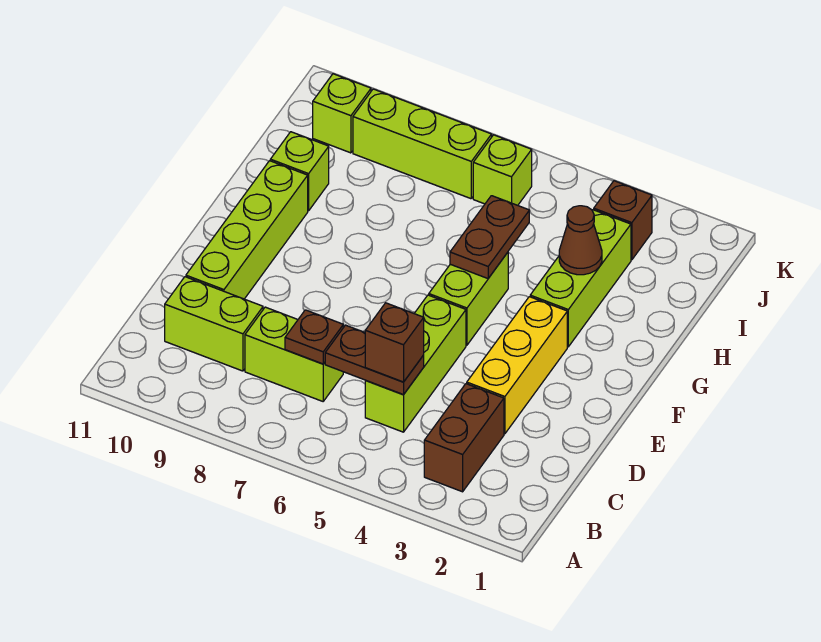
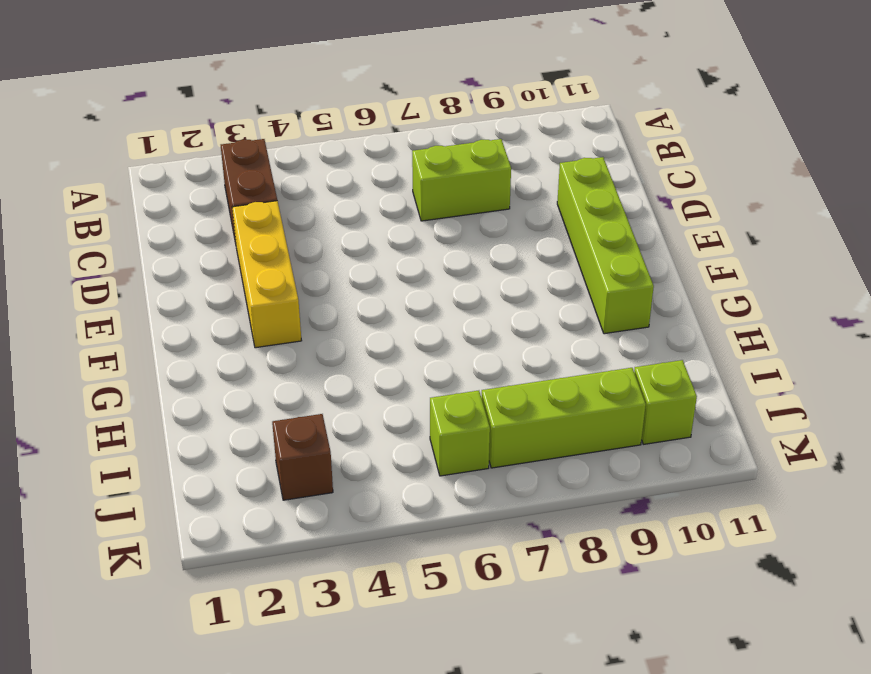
none -> lime 1x3 brick [365,295,466,432]
none -> lime 1x2 brick [165,277,263,371]
none -> lime 1x2 brick [429,252,508,345]

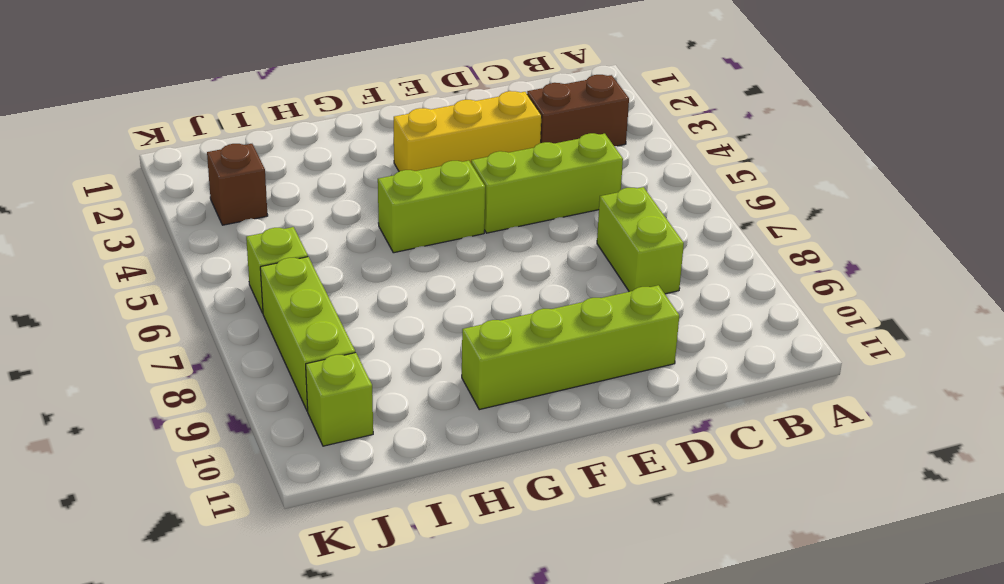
none -> lime 1x2 brick [165,277,263,371]
none -> lime 1x3 brick [530,210,631,347]
none -> lime 1x1 brick [270,132,329,211]

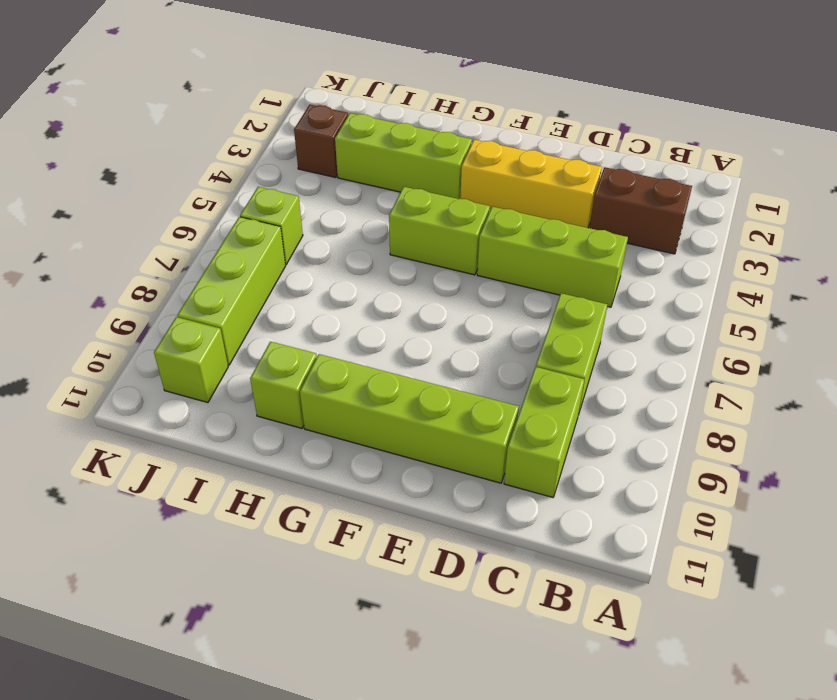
none -> brown 1x2 plate [325,325,424,395]
none -> brown 1x1 plate [285,310,343,364]
none -> brown 1x2 plate [450,196,529,278]

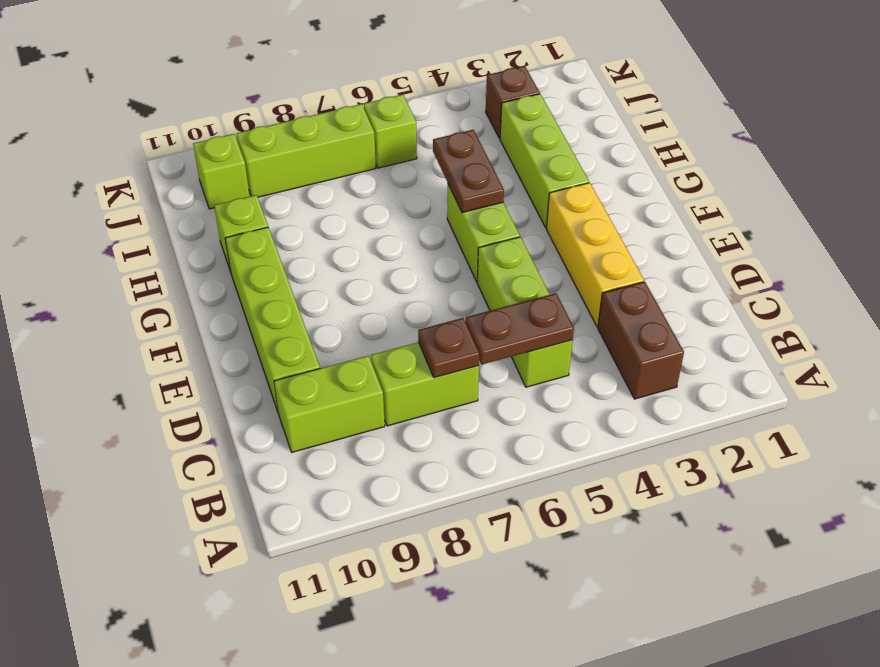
none -> brown 1x1 cone [559,206,602,275]
none -> brown 1x1 brick [365,303,424,382]

